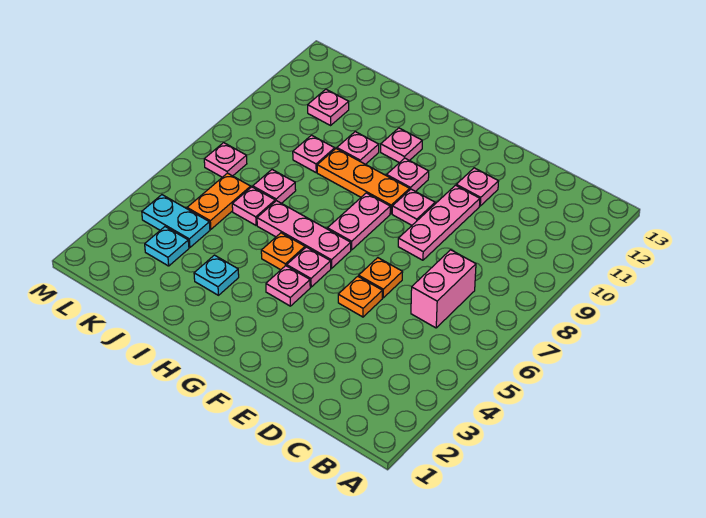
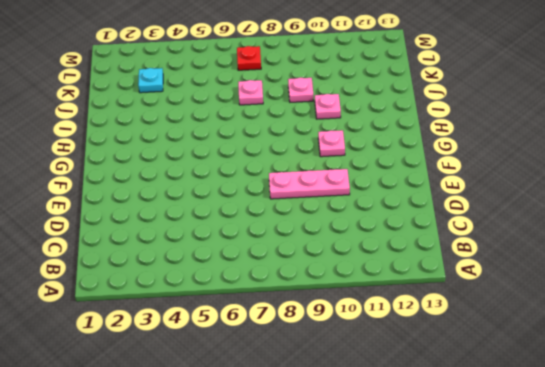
red 1x1 plate [237,46,261,70] -> pink 1x1 plate [204,143,247,177]
none -> pink 1x2 brick [411,250,476,328]
none -> orange 1x1 plate [338,276,382,317]
none -> orange 1x1 plate [359,258,403,298]

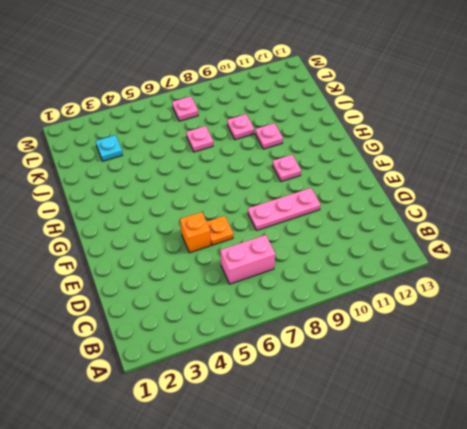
orange 1x1 brick [180,212,211,253] -> orange 1x1 plate [338,276,382,317]
none -> pink 1x1 plate [456,168,499,206]
none -> pink 1x1 plate [392,189,435,225]
none -> pink 1x1 plate [266,266,310,306]

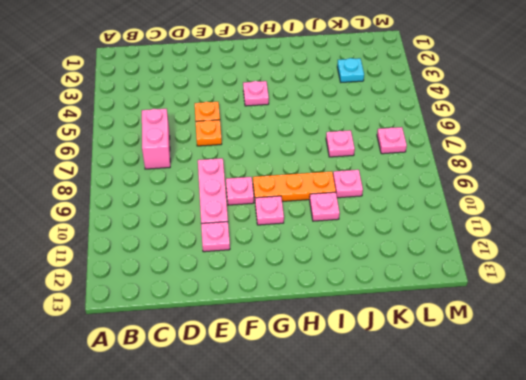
none -> pink 1x1 plate [287,247,331,287]
none -> pink 1x3 plate [257,201,351,268]
none -> pink 1x2 plate [327,193,390,250]

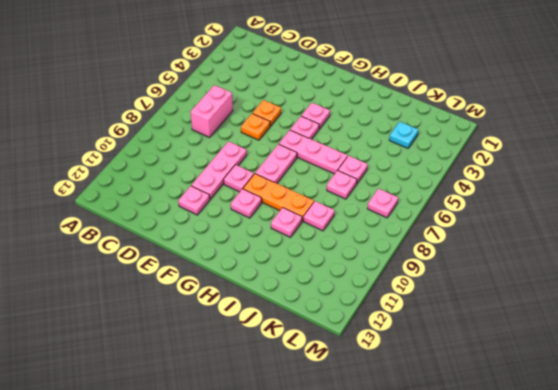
none -> orange 1x1 plate [261,233,305,270]
none -> pink 1x1 plate [381,128,422,163]
none -> cyan 1x1 plate [194,255,239,295]

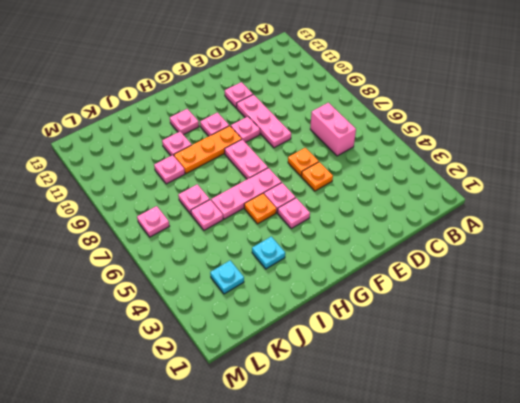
none -> cyan 1x2 plate [142,195,210,248]
none -> orange 1x2 plate [187,173,251,229]
none -> pink 1x1 plate [308,89,349,125]

